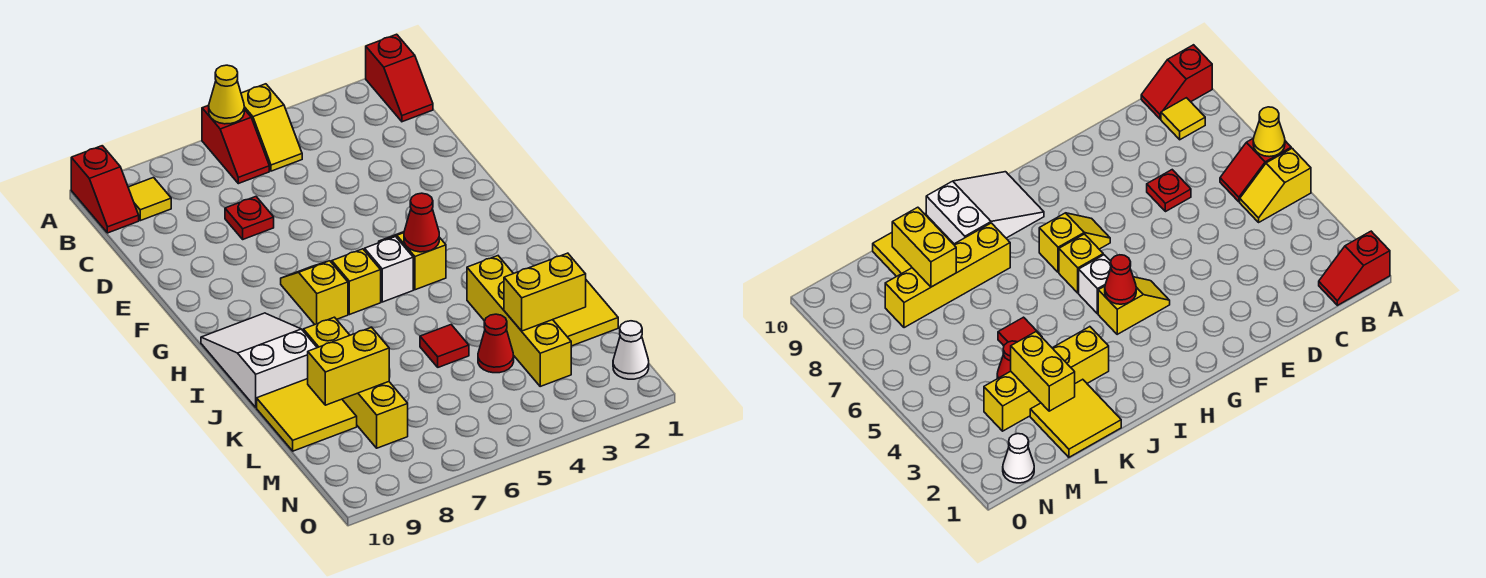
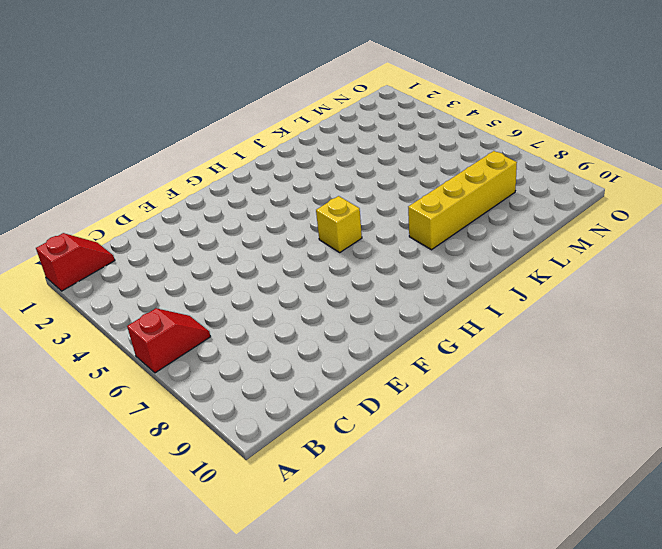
none -> yellow 1x2 slope [241,84,302,171]
none -> red 1x2 slope [71,146,139,233]
none -> yellow 1x1 tile [128,178,171,221]

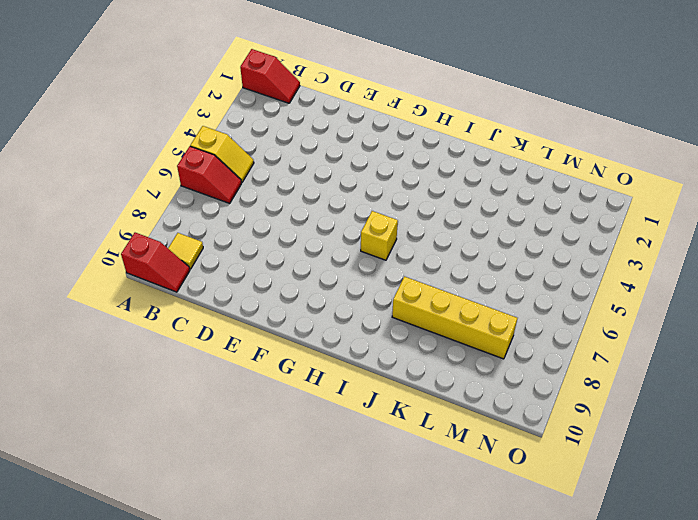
none -> red 1x1 plate [225,197,274,239]
none -> yellow 1x2 slope [379,232,446,290]
none -> yellow 1x2 slope [281,261,348,324]

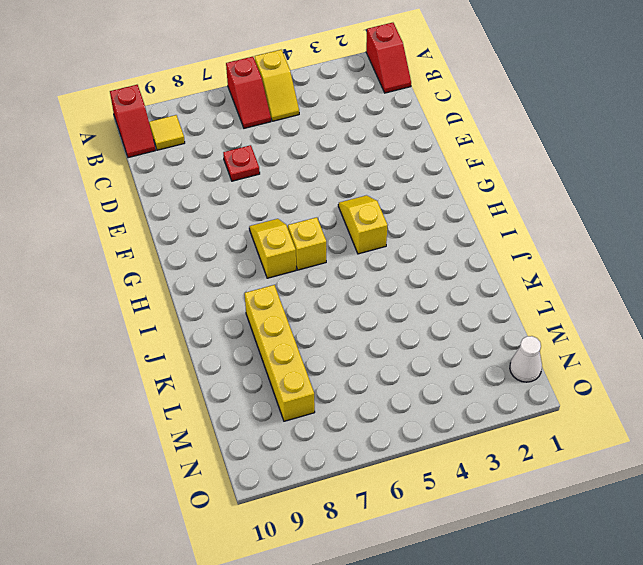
none -> white 1x1 brick [365,237,413,302]
none -> white 2x3 slope [201,313,317,407]
none -> yellow 1x4 brick [467,256,571,386]

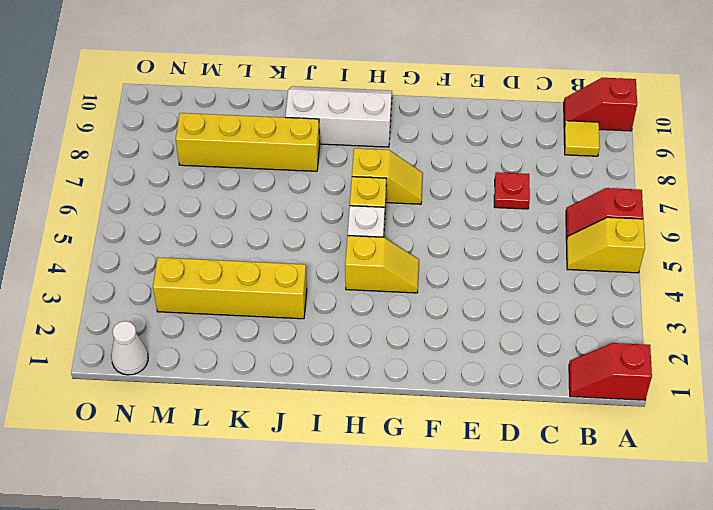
white 2x3 slope [285,86,392,147] -> white 2x3 slope turned to [201,313,317,407]
none -> yellow 2x2 tile [553,280,618,346]
none -> red 1x1 tile [420,325,469,367]
none -> yellow 2x2 tile [257,379,357,451]

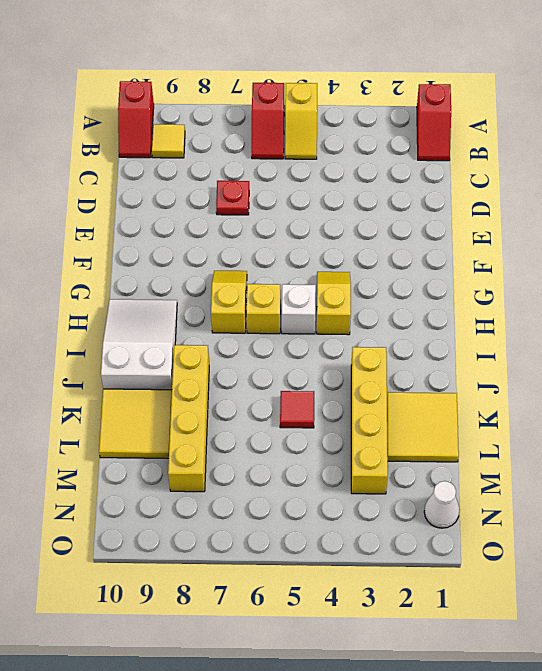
none -> red 1x1 cone [478,314,514,373]
none -> yellow 1x1 cone [209,65,244,124]
none -> red 1x1 cone [404,193,439,252]

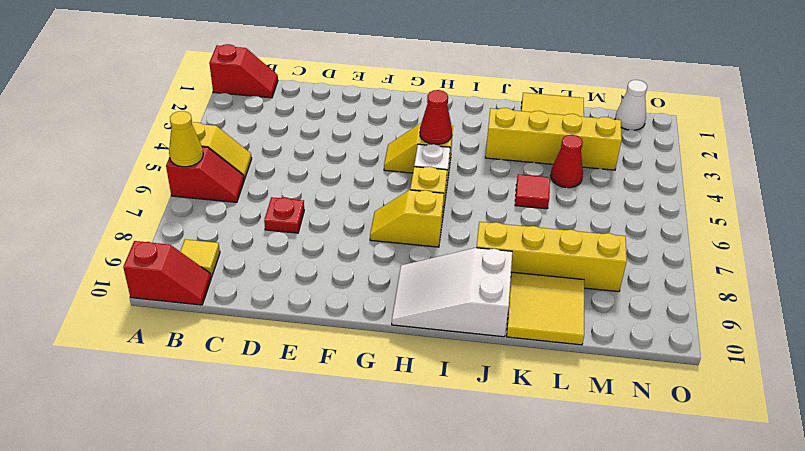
none -> yellow 1x2 brick [504,253,586,331]
none -> yellow 1x2 brick [308,327,389,405]

